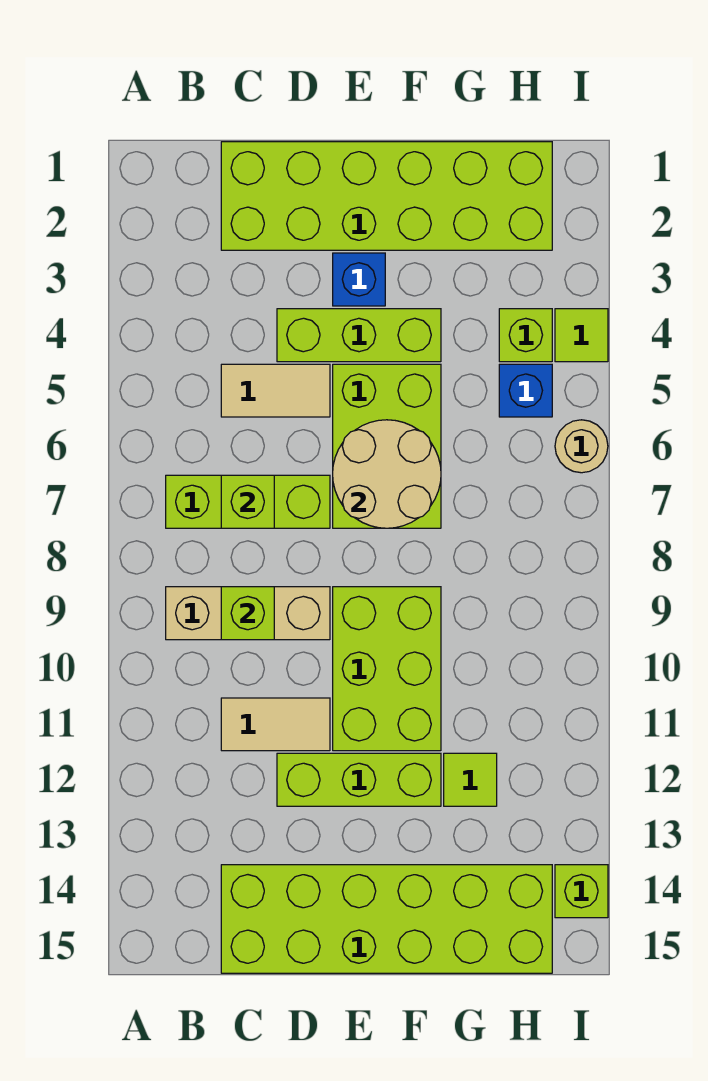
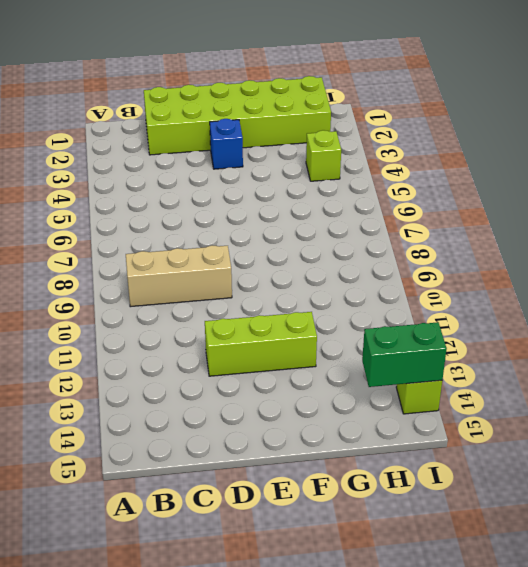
green 1x2 brick [362,322,447,387] -> none
none -> lime 1x3 brick [166,475,330,528]
none -> tan 1x2 tile [221,364,330,417]
none -> tan 1x2 tile [221,698,330,751]

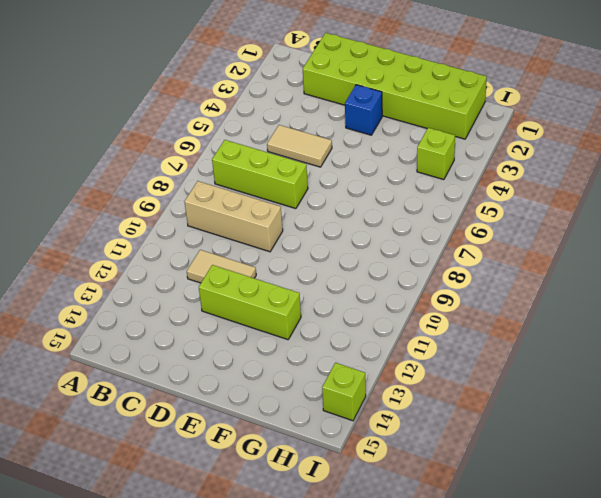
none -> lime 2x6 brick [221,865,552,973]
none -> lime 1x3 brick [277,309,441,362]
none -> lime 2x3 brick [333,364,441,528]

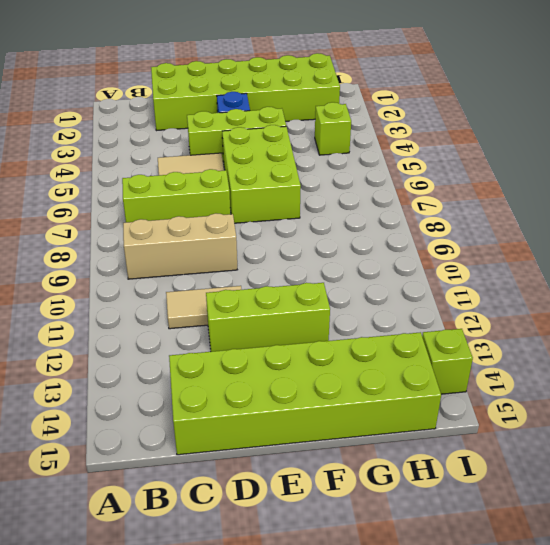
none -> lime 2x3 brick [333,587,441,751]
none -> lime 1x1 tile [444,753,497,806]
none -> blue 1x1 brick [499,364,552,417]

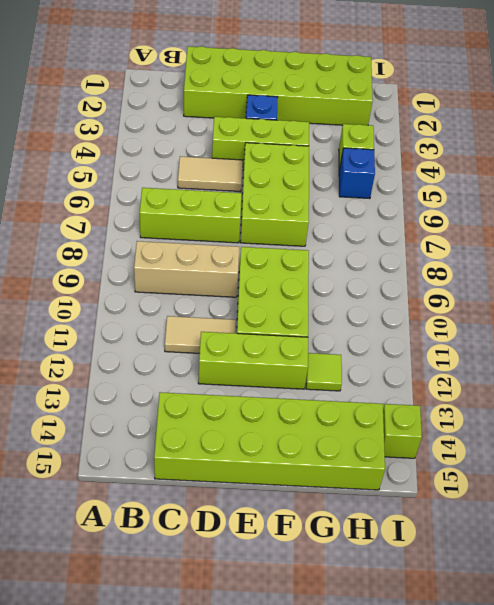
none -> lime 1x1 tile [555,309,608,362]
none -> tan 1x1 round brick [555,420,608,473]
none -> lime 1x1 brick [221,475,274,528]

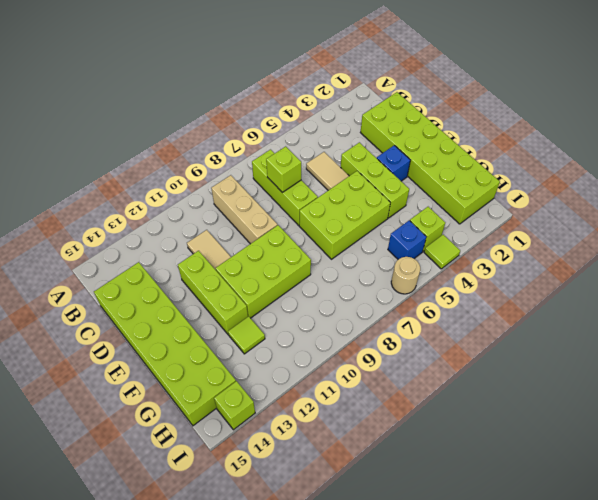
none -> lime 1x1 brick [221,587,274,640]
none -> tan 2x2 round brick [333,420,441,528]

